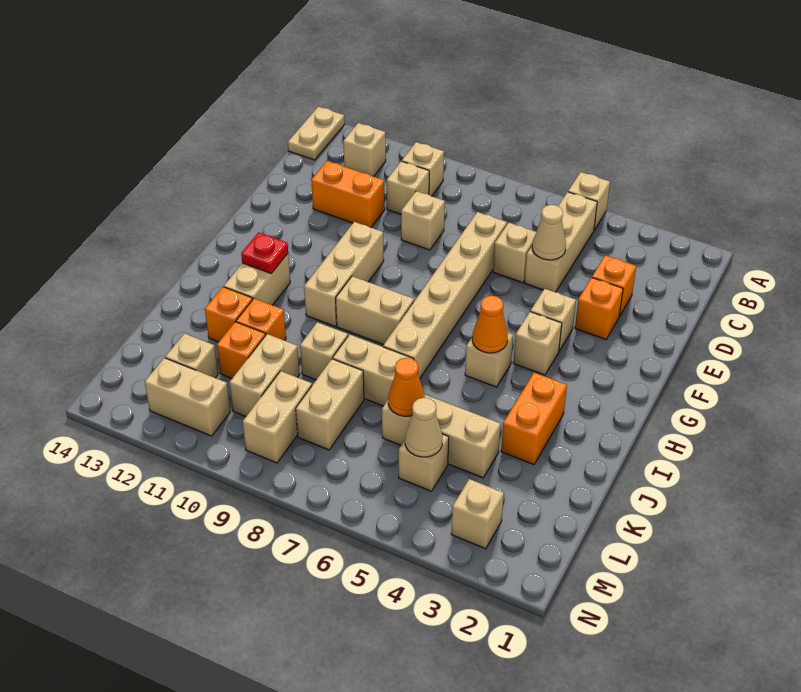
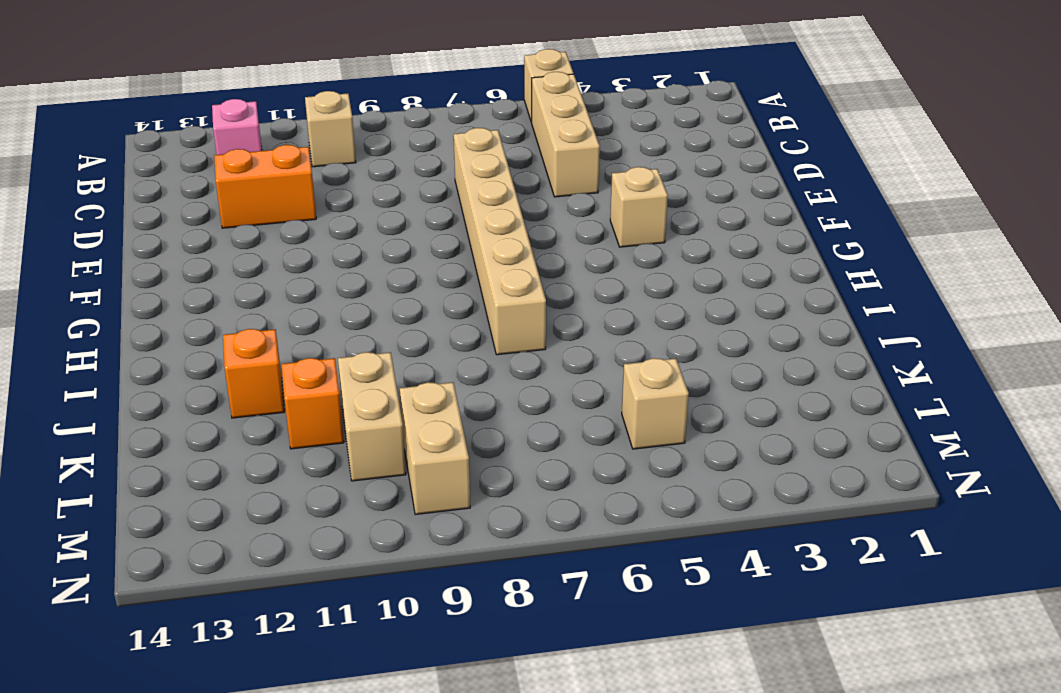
pink 1x1 brick [212,99,262,155] -> tan 1x1 brick [343,123,386,177]
none -> tan 1x2 plate [288,107,345,160]
none -> tan 1x1 brick [387,161,429,214]
none -> orange 1x1 brick [592,255,636,316]
none -> tan 1x1 brick [493,223,536,283]

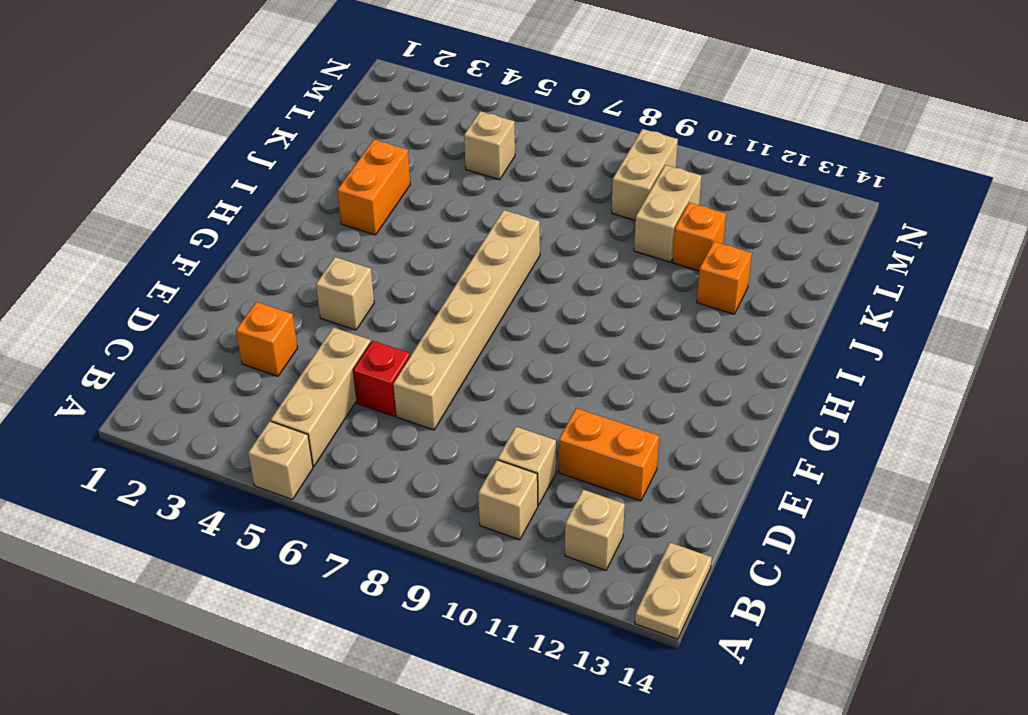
red 1x1 brick [353,341,410,416] -> tan 1x1 brick [493,223,536,283]
none -> tan 1x1 brick [401,191,445,250]
none -> orange 1x1 brick [575,278,623,339]
none -> tan 1x3 brick [304,222,384,326]
none -> tan 1x1 brick [513,312,562,375]

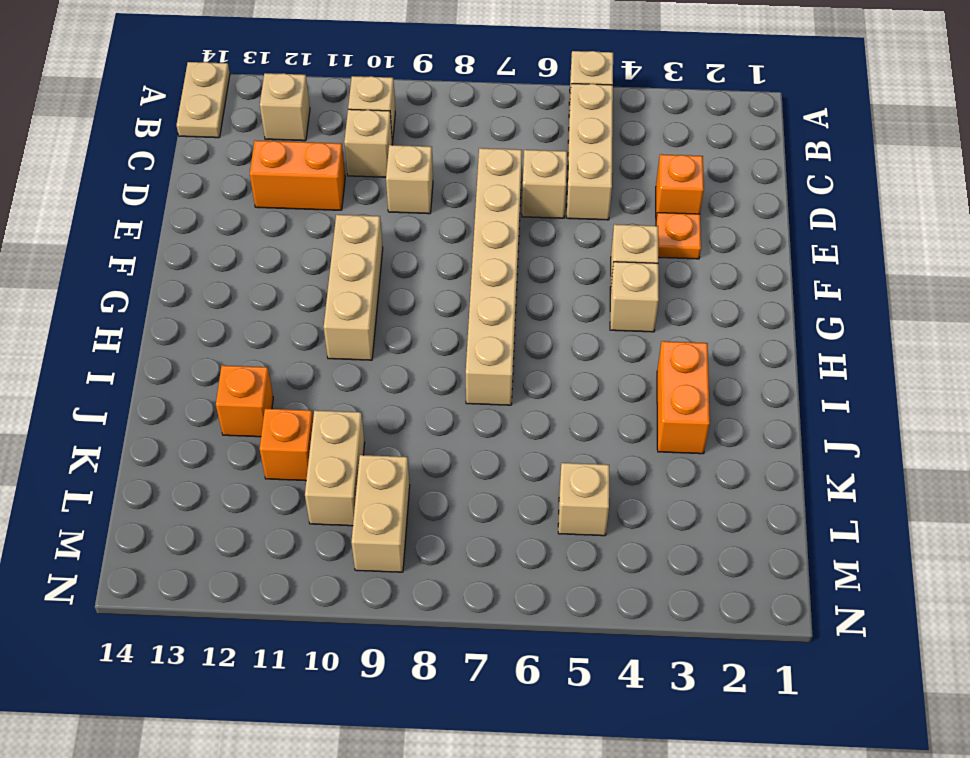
orange 1x1 plate [656,213,701,259] -> orange 1x1 brick [575,278,623,339]
none -> tan 1x1 brick [465,333,513,387]
none -> tan 1x2 brick [336,276,414,345]
none -> tan 1x2 brick [224,254,290,305]
none -> tan 1x2 brick [333,334,414,406]

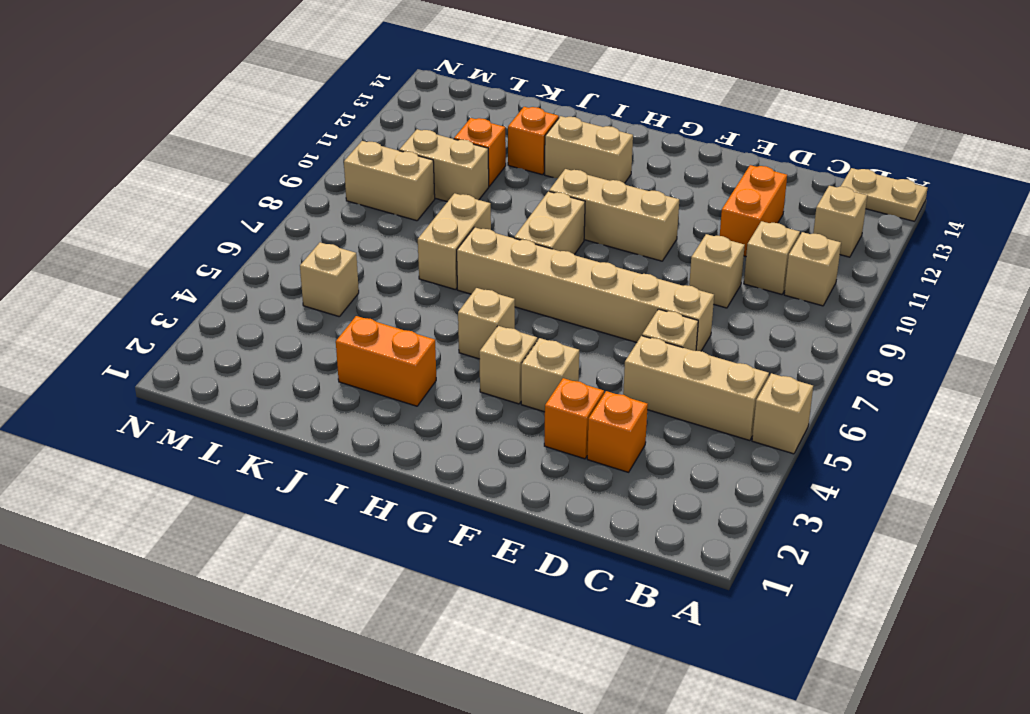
none -> tan 1x1 brick [300,322,348,380]
none -> orange 1x1 brick [236,299,286,341]
none -> tan 1x3 brick [382,394,501,478]
none -> tan 1x2 brick [296,359,364,450]

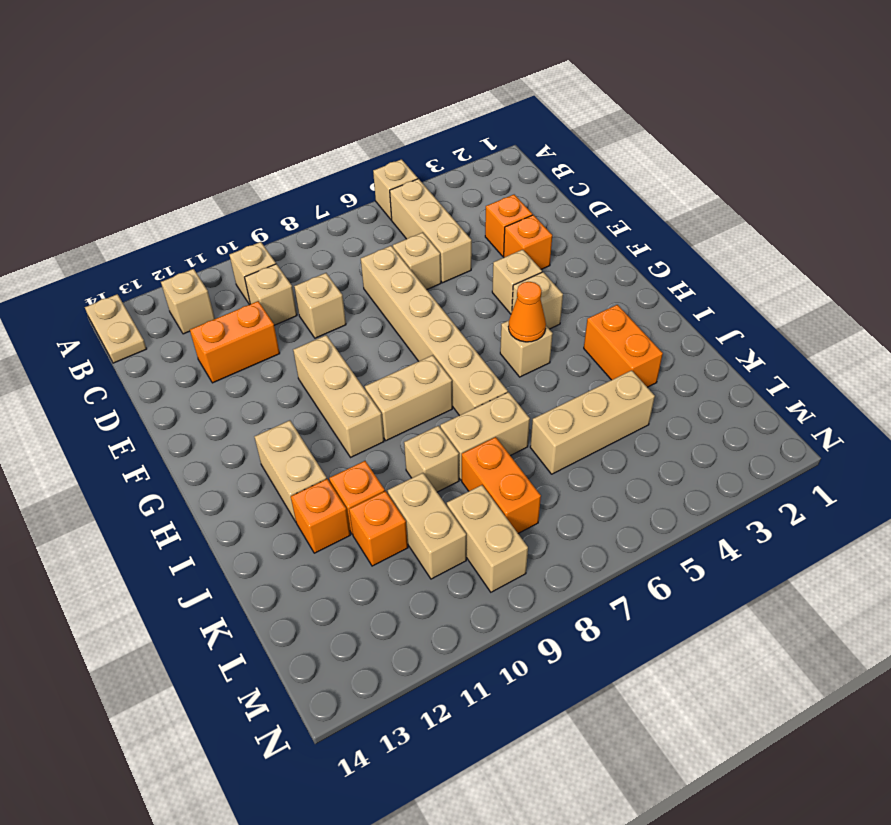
orange 1x2 brick [462,437,541,533] -> tan 1x2 brick [296,359,364,450]
none -> tan 1x1 brick [399,434,449,491]
none -> tan 1x1 brick [165,334,218,378]
none -> tan 1x1 brick [451,479,504,549]
none -> tan 1x2 brick [145,358,230,436]

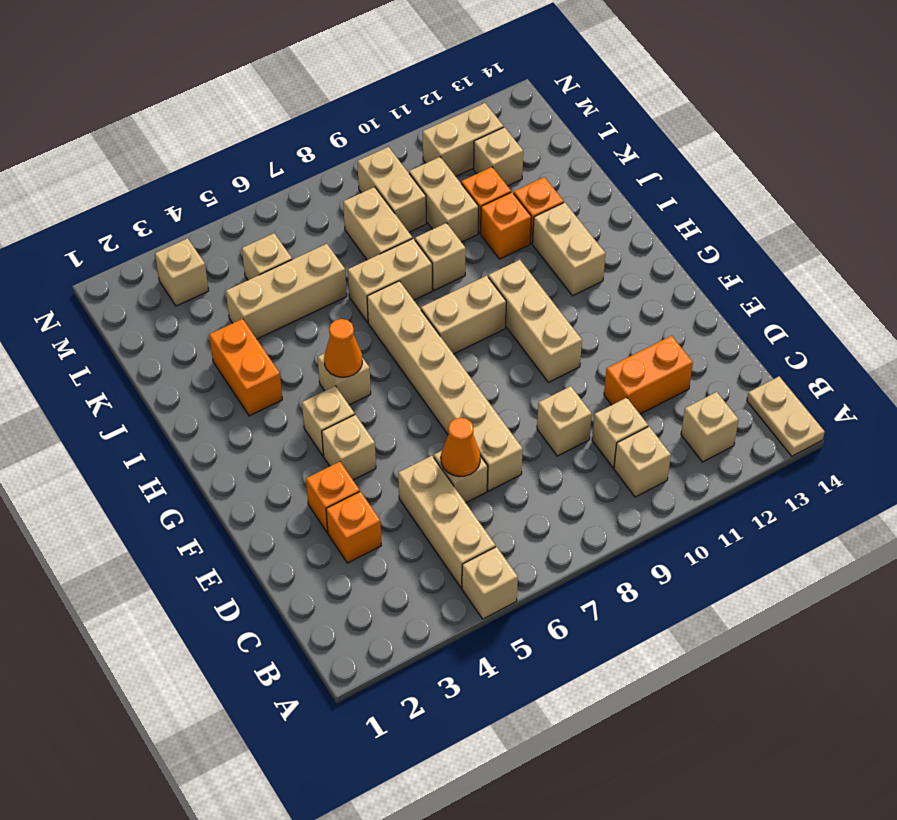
orange 1x1 cone [441,418,480,477] -> orange 1x1 cone moved to [388,358,425,416]
none -> tan 1x1 cone [532,205,566,260]
none -> red 1x1 plate [241,232,288,274]
none -> tan 1x1 cone [405,398,442,457]

